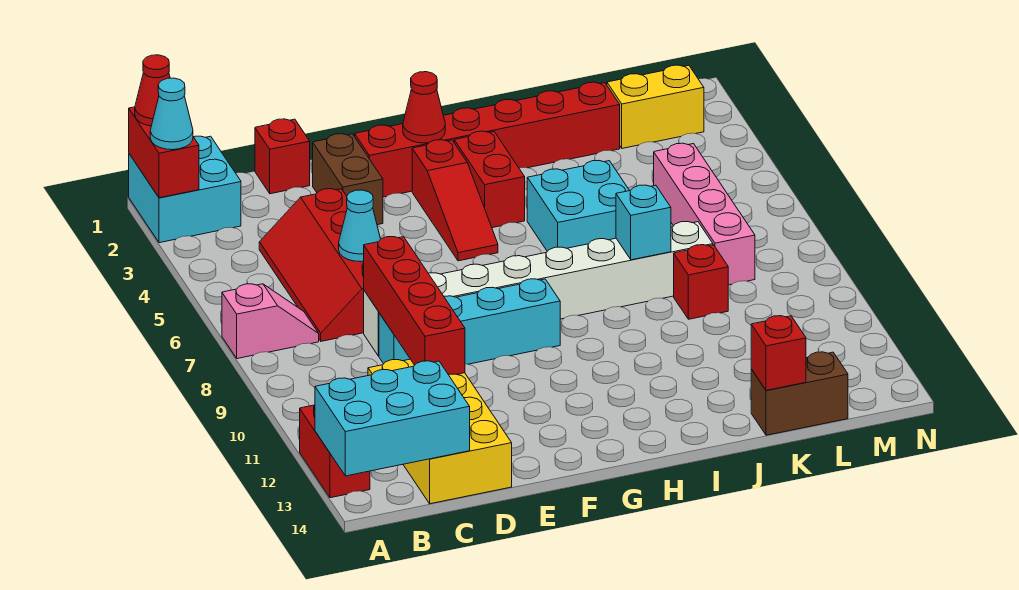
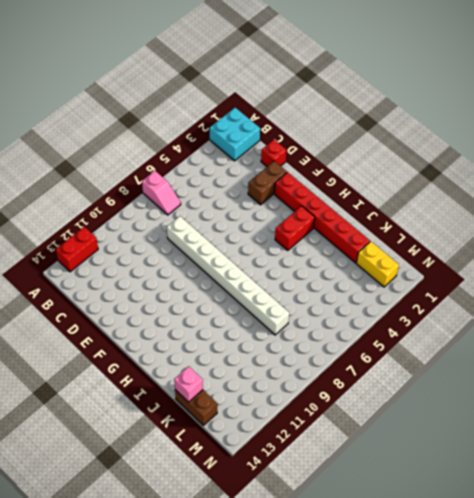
pink 1x1 brick [174,366,203,402] -> red 1x1 brick [751,316,806,390]
none -> red 2x4 slope [259,189,364,341]
none -> yellow 2x4 brick [368,359,512,504]
none -> cyan 1x4 brick [379,279,560,364]

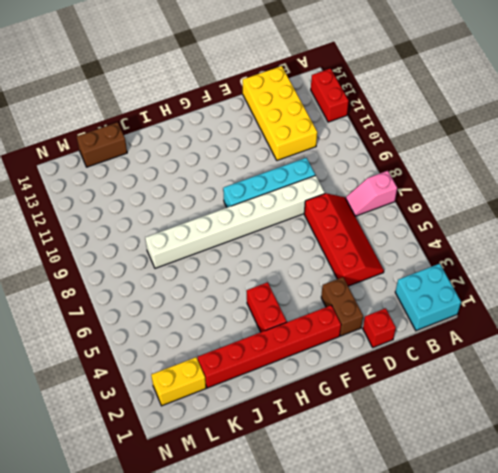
none -> red 1x3 slope [412,140,498,261]
none -> cyan 2x2 brick [527,161,630,251]
none -> red 1x1 brick [674,245,728,319]

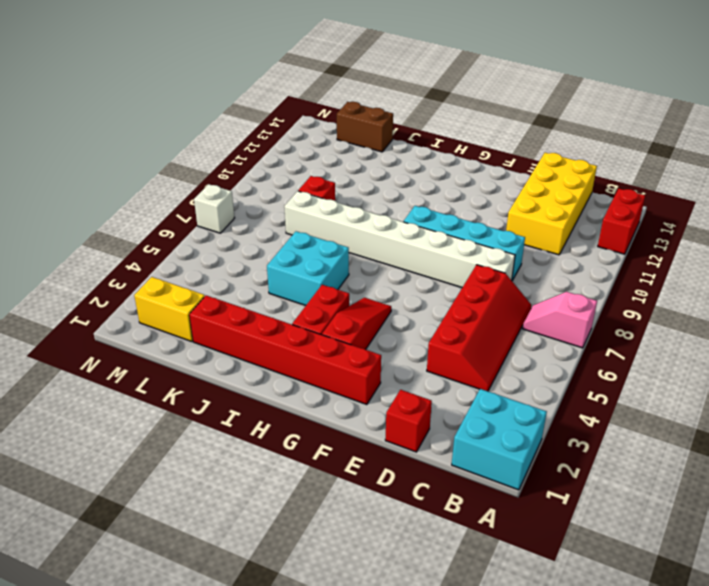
white 1x1 brick [194,184,235,233] -> none
none -> brown 1x2 brick [313,134,383,225]
none -> pink 1x4 brick [654,143,755,285]
none -> red 1x2 brick [129,107,199,198]

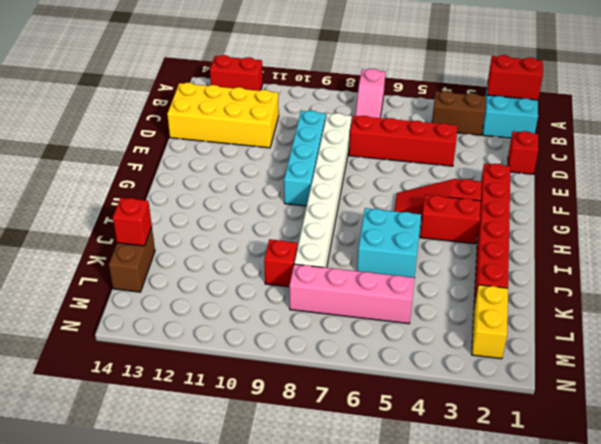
brown 1x2 brick [432,91,486,135] -> brown 1x2 brick moved to [313,134,383,225]
none -> cyan 2x3 brick [315,361,470,476]
none -> cyan 1x1 cone [339,190,380,262]
none -> red 1x4 brick [364,237,465,374]

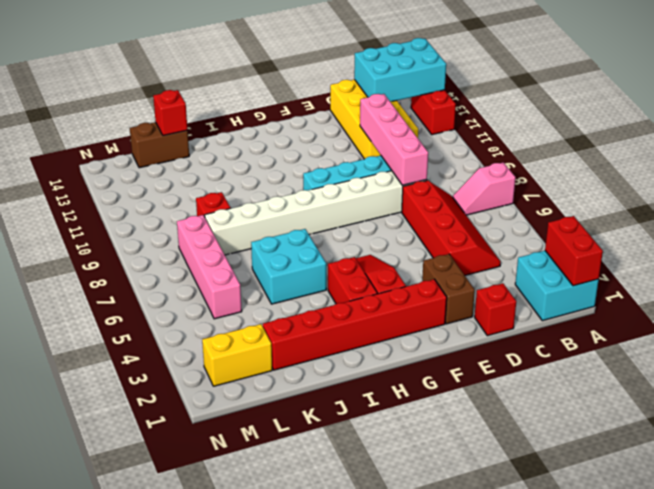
pink 1x4 brick [360,94,428,185] -> red 1x4 brick [364,237,465,374]
none -> cyan 1x1 cone [339,190,380,262]
none -> red 1x1 cone [403,72,445,143]
none -> cyan 1x1 brick [616,185,671,260]

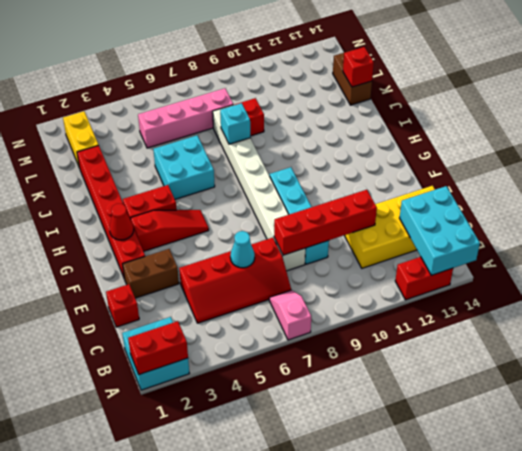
none -> red 1x1 cone [135,55,170,126]
none -> cyan 1x1 cone [150,78,193,150]

